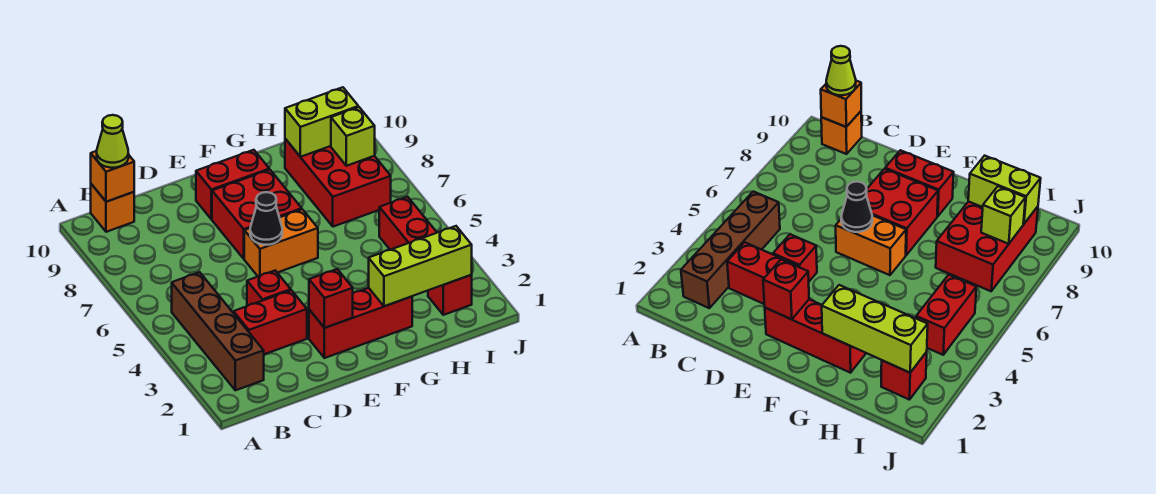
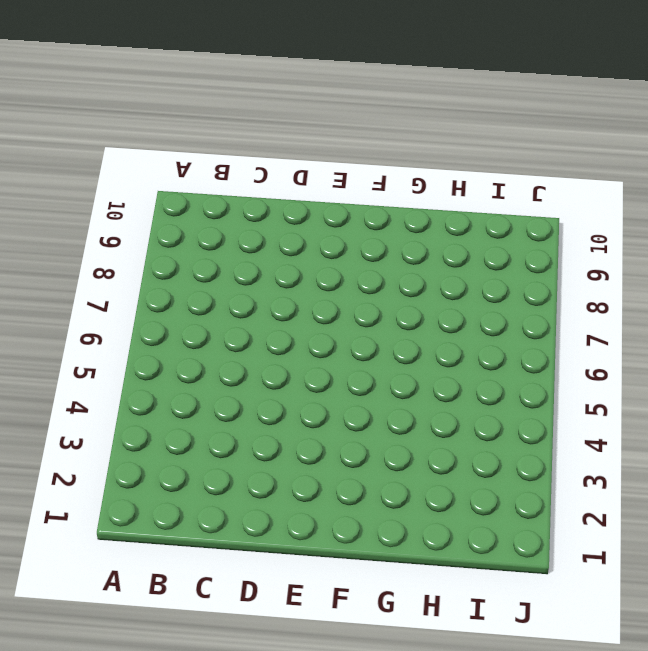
none -> brown 1x4 brick [172,272,264,390]
none -> orange 1x1 brick [91,184,134,232]
none -> red 1x2 brick [234,290,307,354]

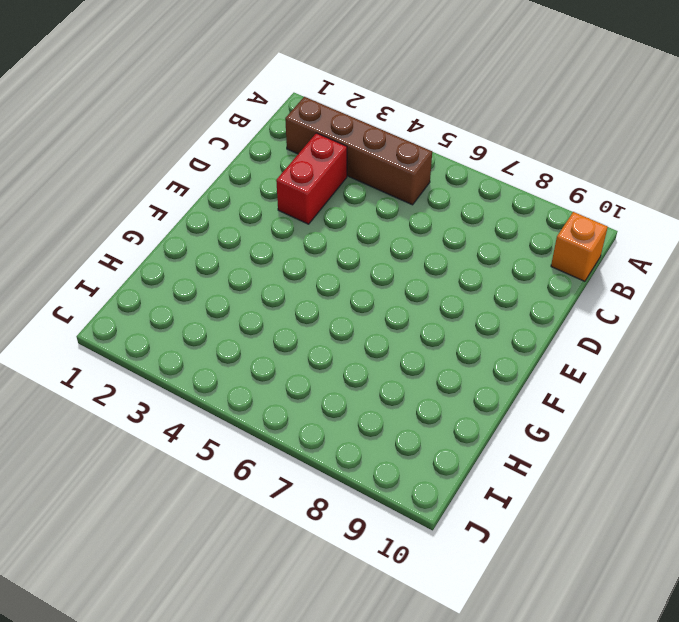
none -> red 1x1 brick [247,271,291,306]
none -> red 1x3 brick [309,288,412,358]
none -> orange 1x2 brick [244,209,318,276]

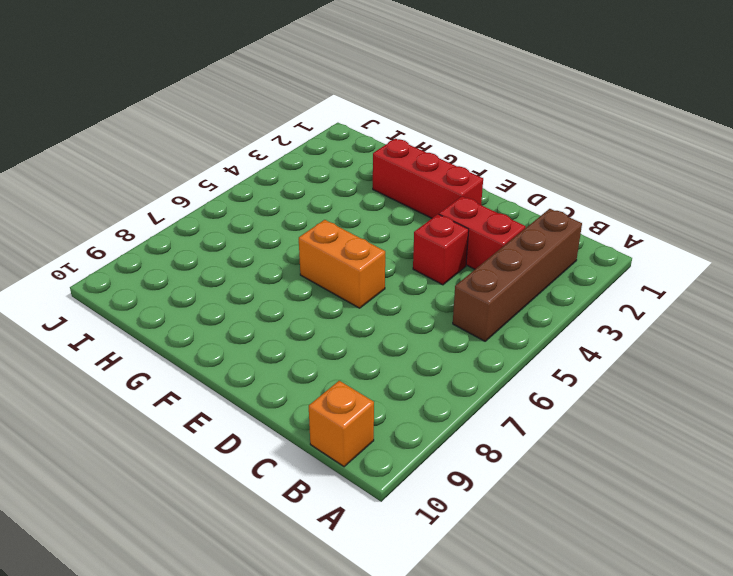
none -> red 2x2 brick [212,170,302,259]
none -> red 1x2 brick [196,150,269,219]
none -> red 2x3 brick [285,139,391,227]

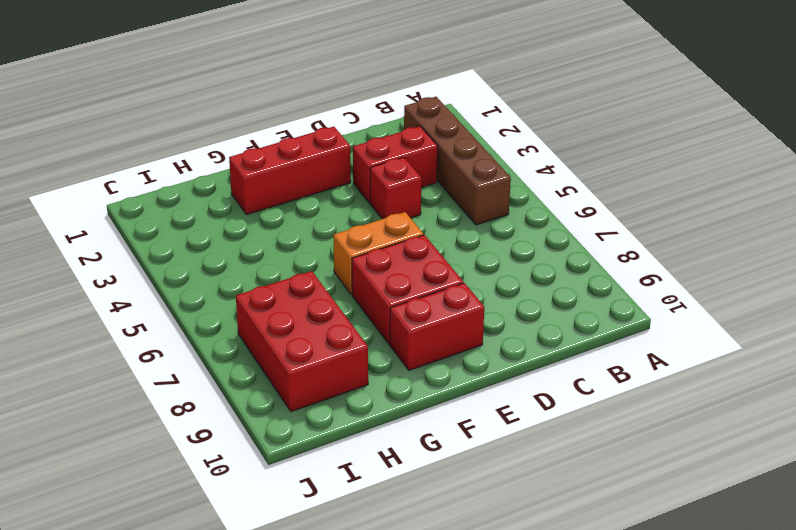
none -> orange 1x1 brick [91,184,134,232]
none -> red 1x1 brick [428,275,472,315]
none -> red 1x2 brick [379,197,437,250]

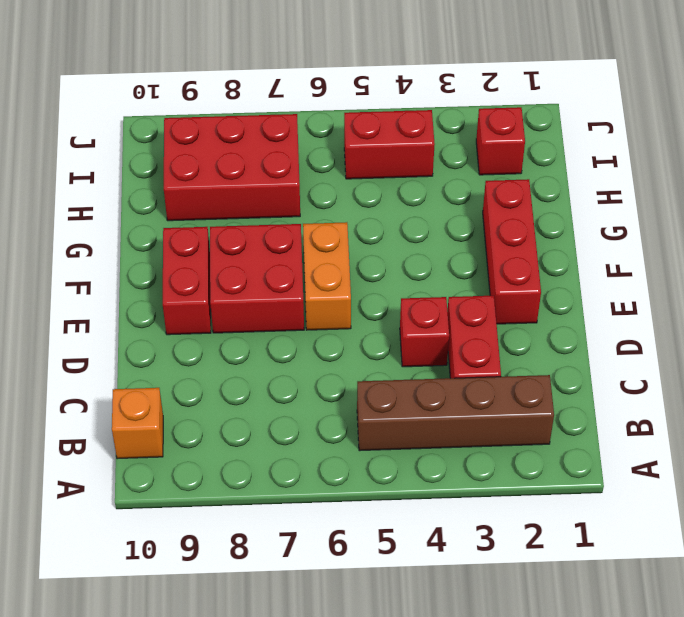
none -> orange 1x1 brick [91,151,134,202]
none -> red 1x1 brick [309,269,353,328]
none -> black 1x1 cone [250,192,282,245]

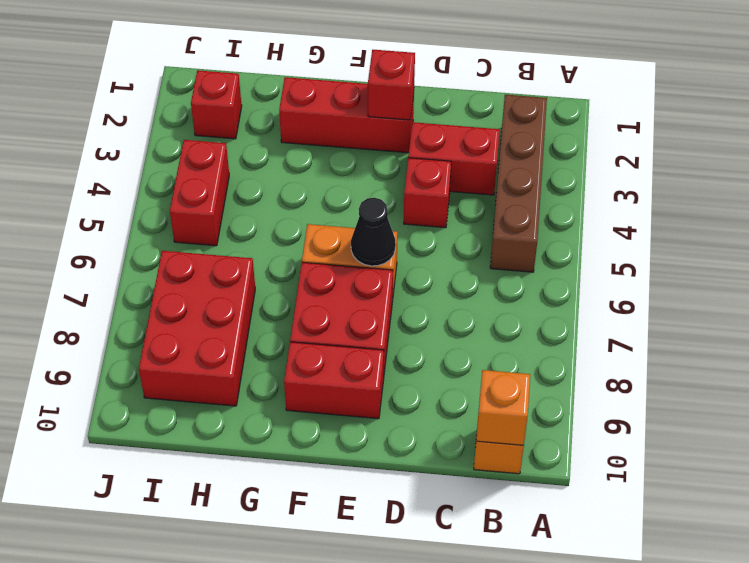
none -> lime 1x3 brick [369,226,472,306]
none -> lime 1x2 brick [285,87,358,157]
none -> lime 1x1 brick [331,107,375,166]

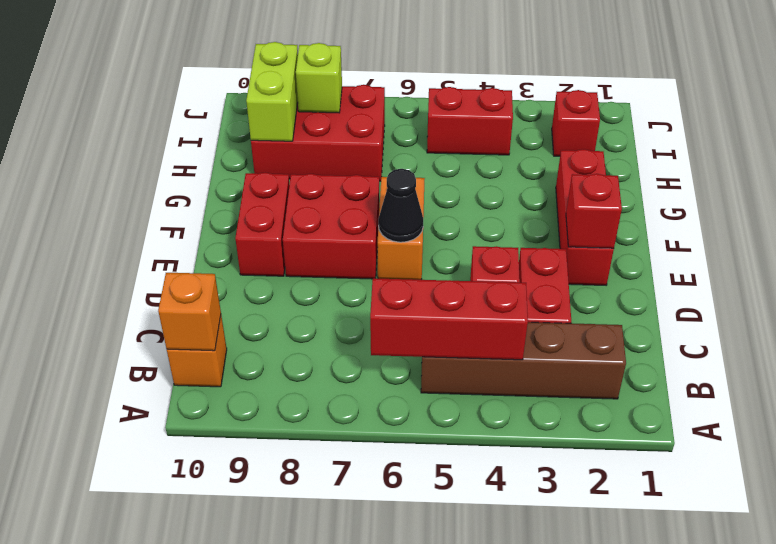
red 1x3 brick [370,278,528,360] -> none
none -> lime 1x3 brick [369,226,472,306]
none -> lime 1x1 cone [97,115,129,168]

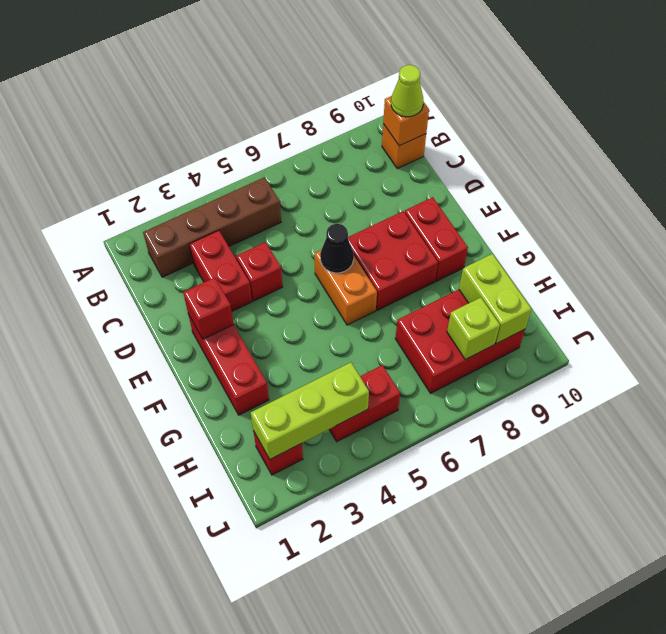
lime 1x3 brick [251,362,369,459] -> lime 1x3 brick turned to [369,226,472,306]

